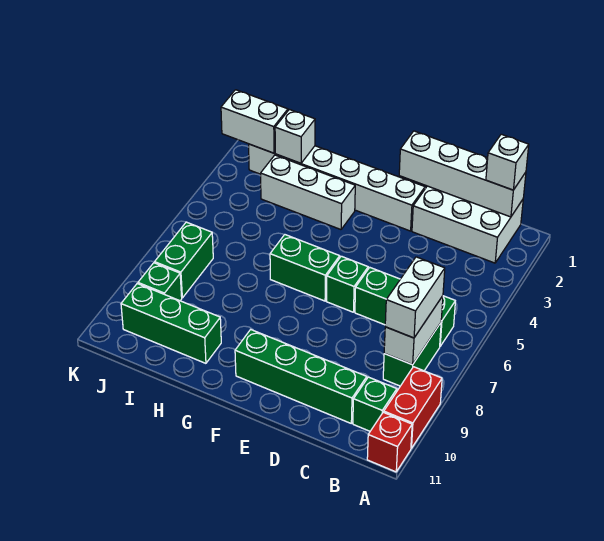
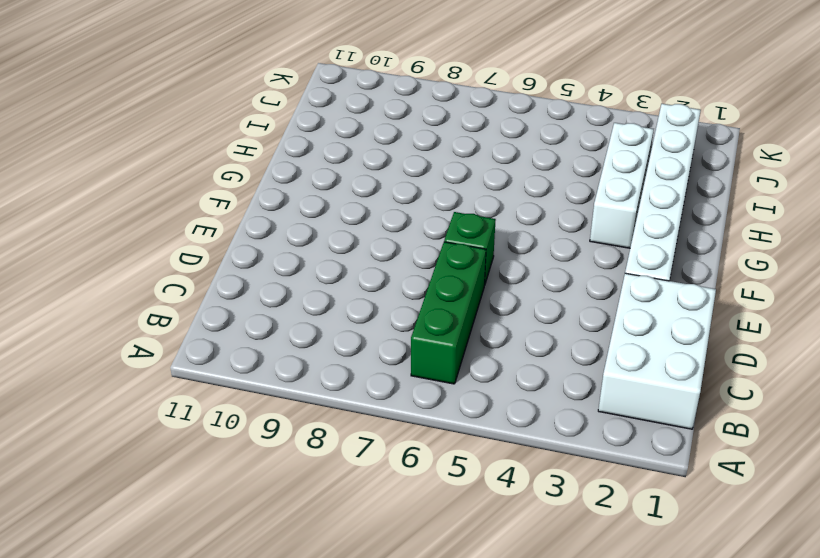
none -> red 1x2 brick [384,367,442,448]
none -> red 1x1 brick [367,412,412,472]
none -> green 1x2 brick [383,323,441,386]

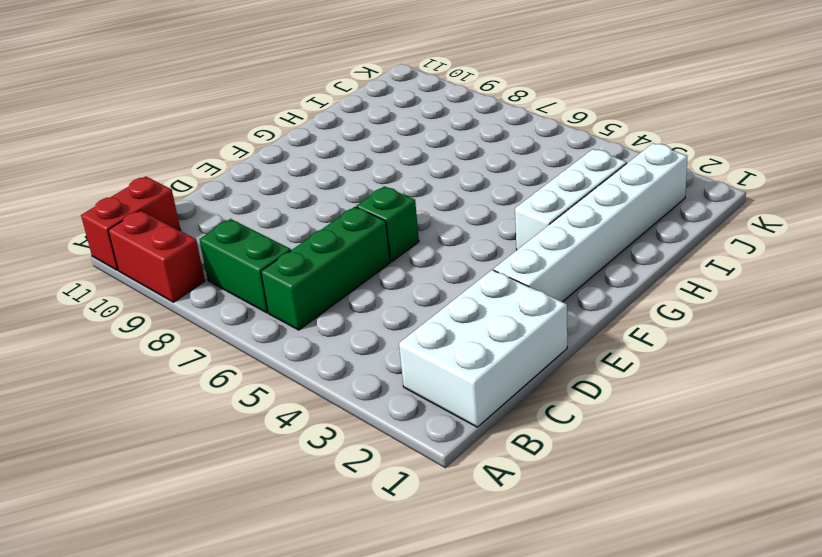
red 1x2 brick [81,176,180,270] -> red 1x1 brick [367,412,412,472]
none -> green 1x1 brick [353,377,397,431]
none -> green 1x4 brick [235,330,367,423]
none -> green 1x2 brick [270,235,340,301]

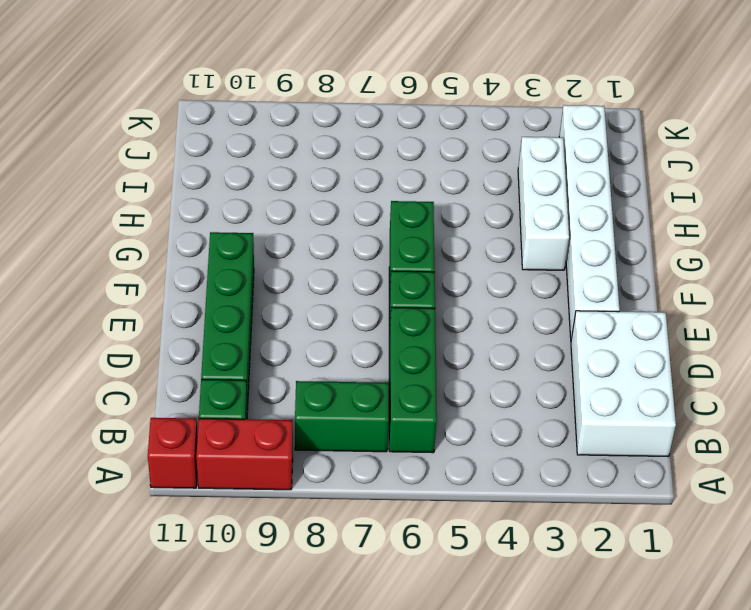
none -> green 1x3 brick [121,284,221,363]
none -> green 1x2 brick [155,222,213,298]
none -> green 1x1 brick [138,263,182,301]

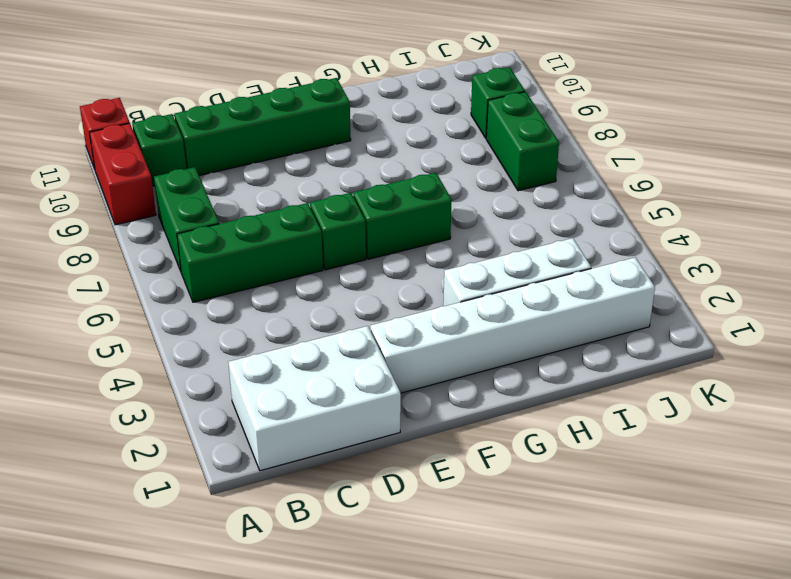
none -> green 1x3 brick [121,284,221,363]
none -> white 1x4 brick [399,131,526,217]
none -> white 1x2 brick [384,296,443,365]

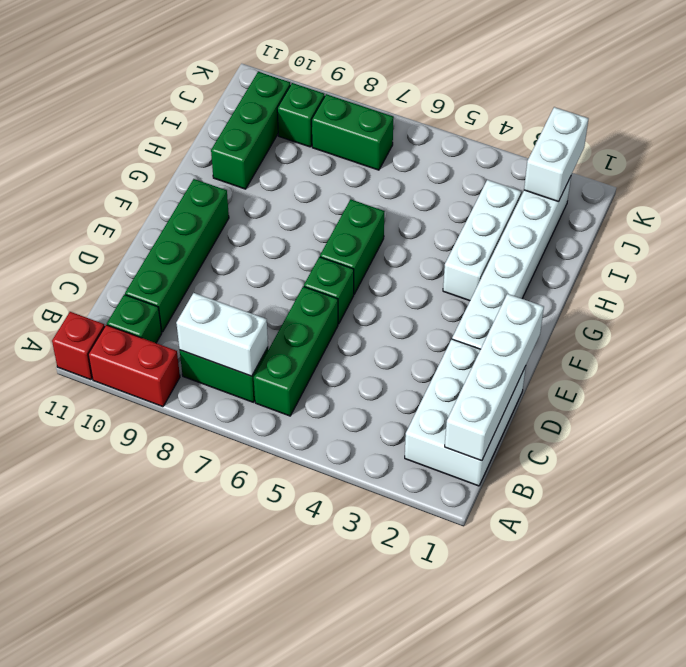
none -> white 1x1 brick [275,109,315,163]
none -> white 1x1 brick [486,134,529,190]
none -> white 1x2 brick [385,257,445,338]

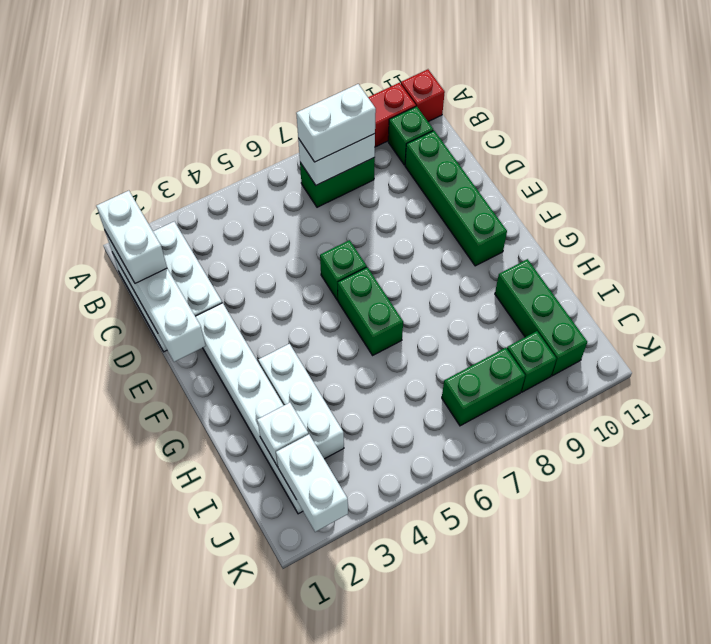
white 1x2 brick [97,191,167,283] -> white 1x1 brick [486,134,529,190]
none -> green 1x3 brick [355,268,455,346]

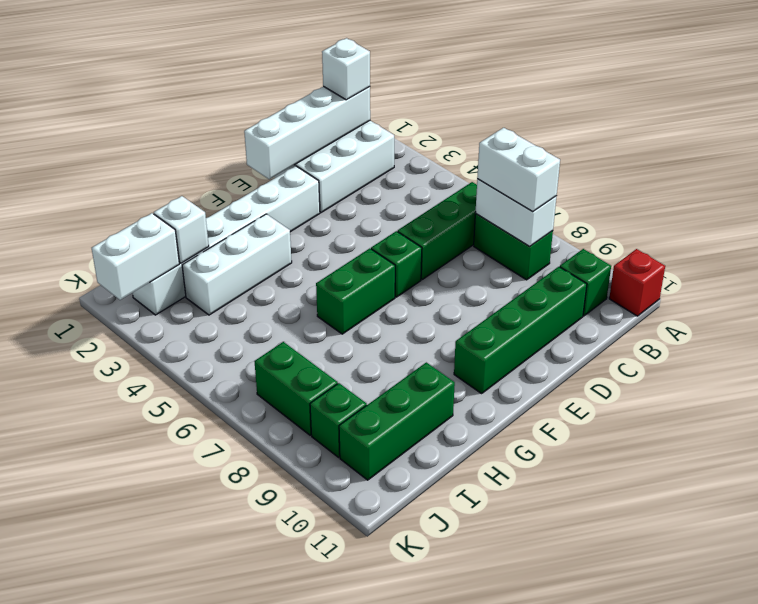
none -> red 1x2 brick [384,367,442,448]

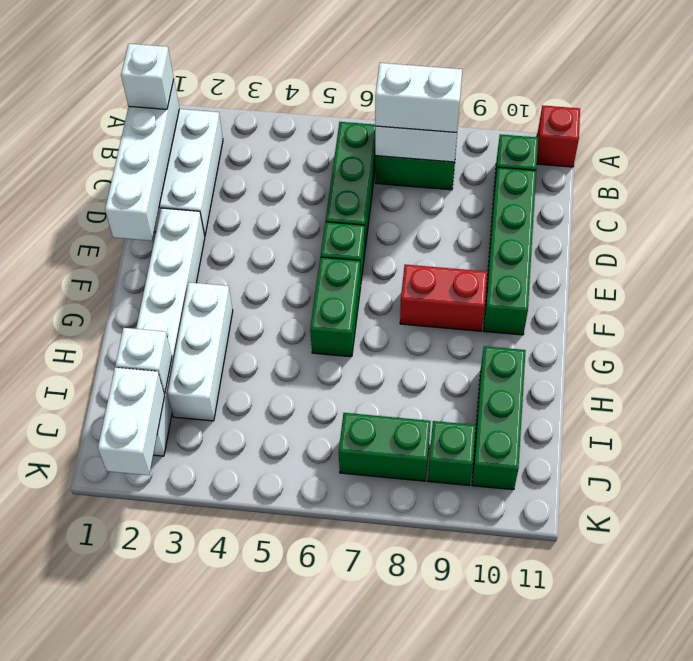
red 1x2 brick [400,264,487,331] -> red 1x2 brick moved to [384,367,442,448]

